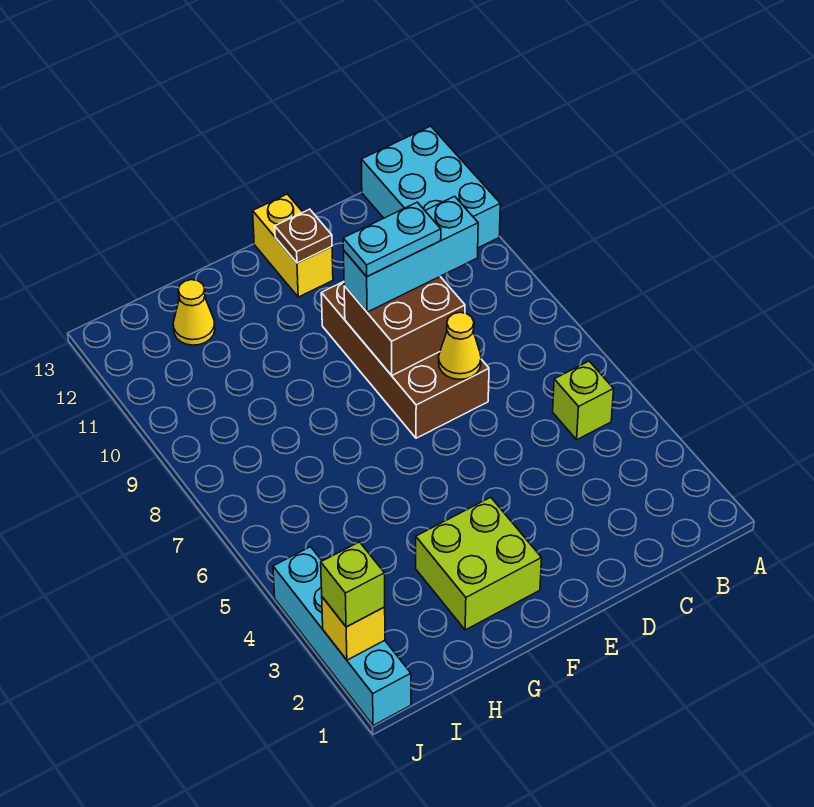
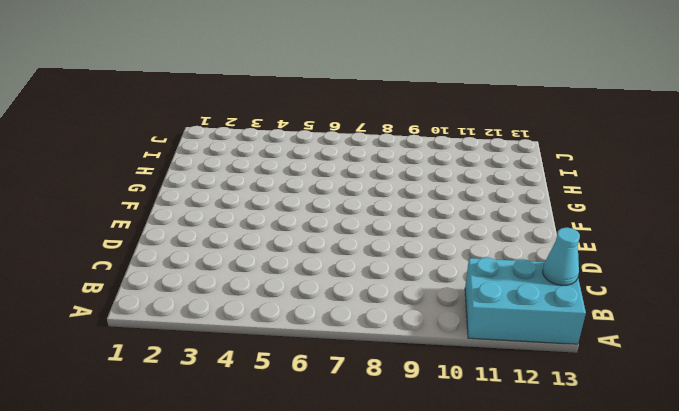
cyan 1x1 cone [543,228,580,285] -> none
none -> lime 1x1 brick [553,361,614,439]
none -> brown 2x4 brick [321,282,489,438]
none -> yellow 1x2 brick [253,194,333,297]

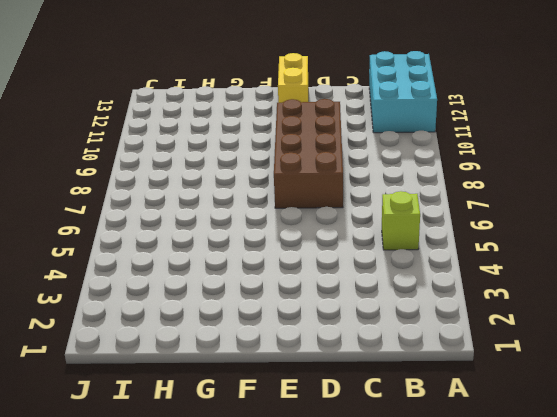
none -> lime 2x2 brick [416,497,542,630]
none -> yellow 1x1 cone [173,280,215,345]
none -> cyan 1x4 brick [273,547,411,725]

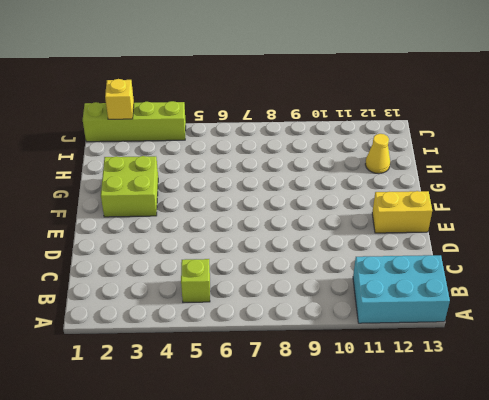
lime 1x4 brick [83,101,186,142] -> cyan 1x4 brick [273,547,411,725]
none -> brown 2x4 brick [321,282,489,438]
none -> yellow 1x1 cone [439,312,481,379]
none -> brown 2x2 brick [344,277,465,375]

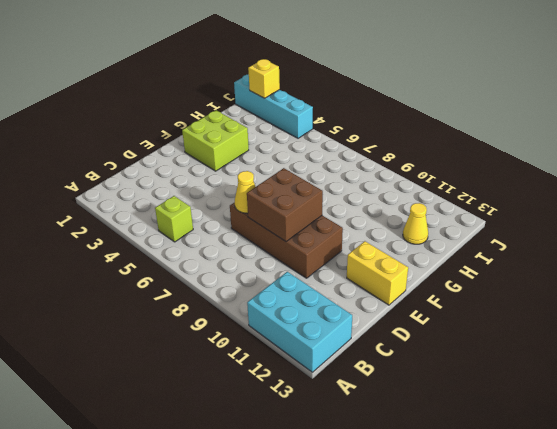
none -> brown 1x1 plate [275,209,332,263]
none -> cyan 1x3 brick [343,196,478,312]
none -> lime 1x1 brick [321,542,385,627]

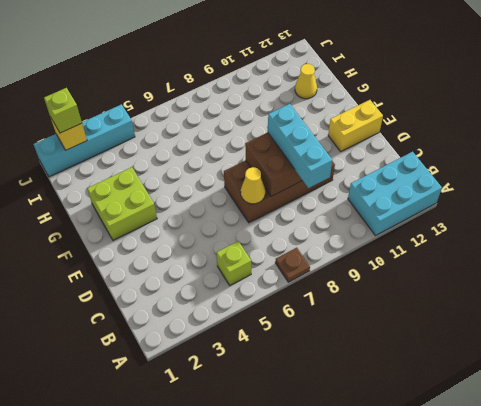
brown 1x1 plate [275,248,310,282] -> brown 1x1 plate moved to [275,209,332,263]
none -> cyan 1x2 plate [343,202,441,277]

